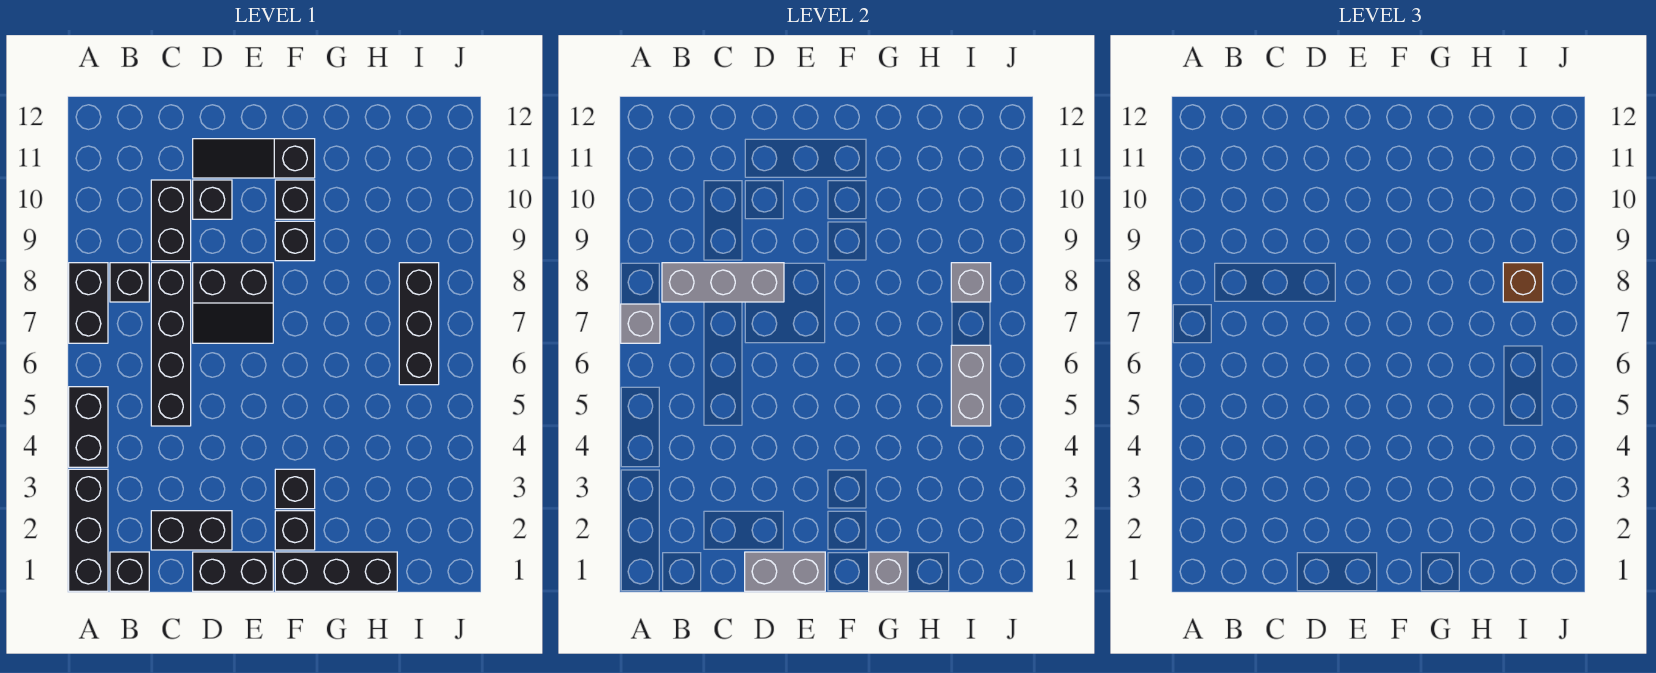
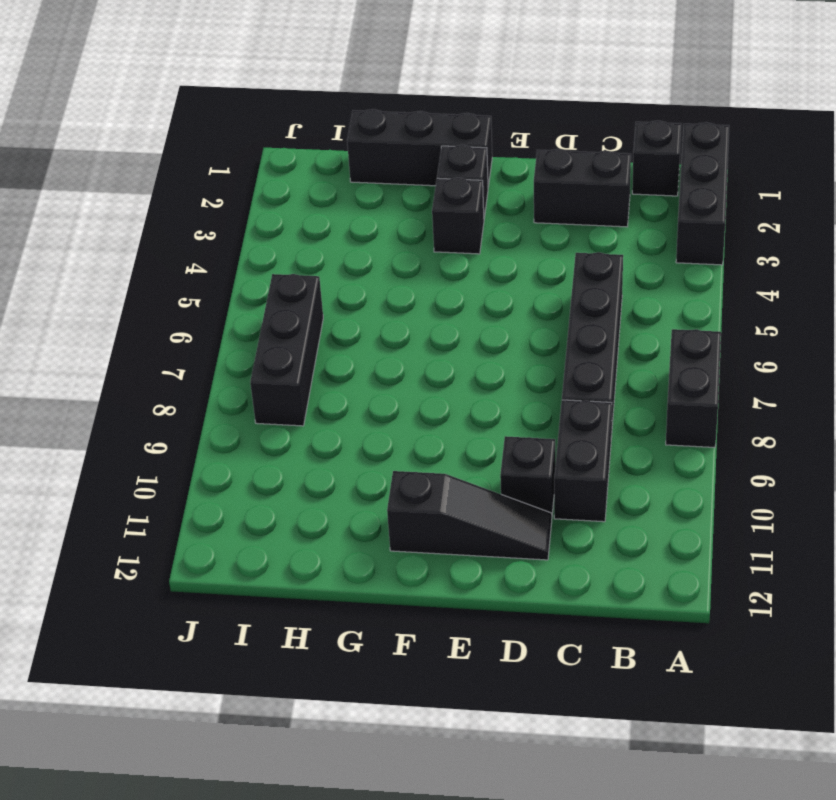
none -> black 1x2 brick [69,387,108,467]
none -> black 1x1 brick [110,263,149,302]
none -> black 1x2 brick [193,552,273,591]

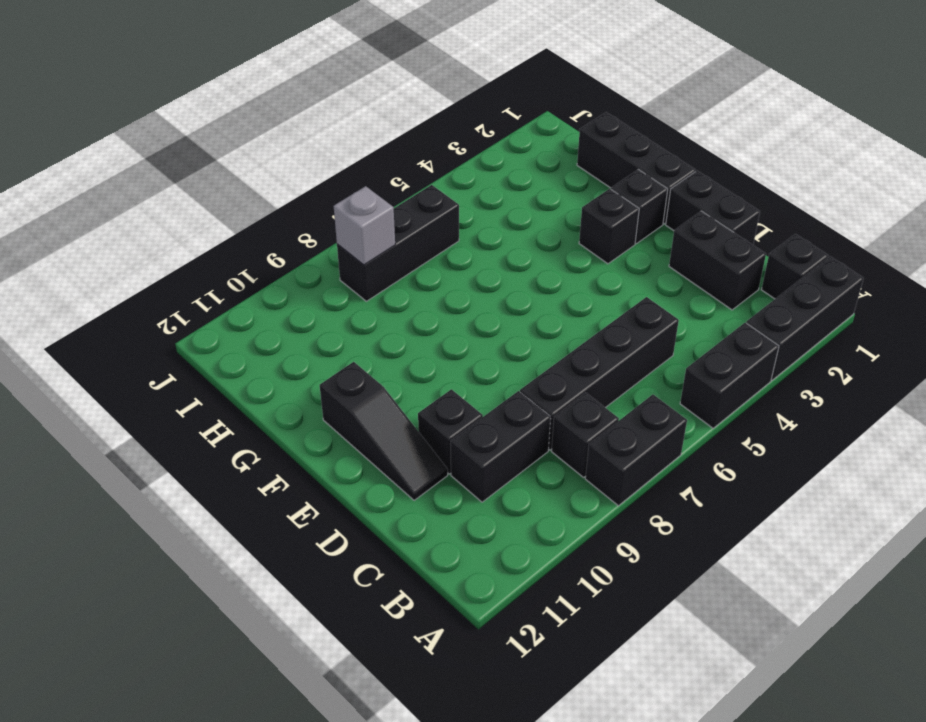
none -> black 2x2 slope [193,263,273,343]
none -> black 1x1 brick [275,221,315,261]
none -> black 1x1 brick [275,180,315,219]

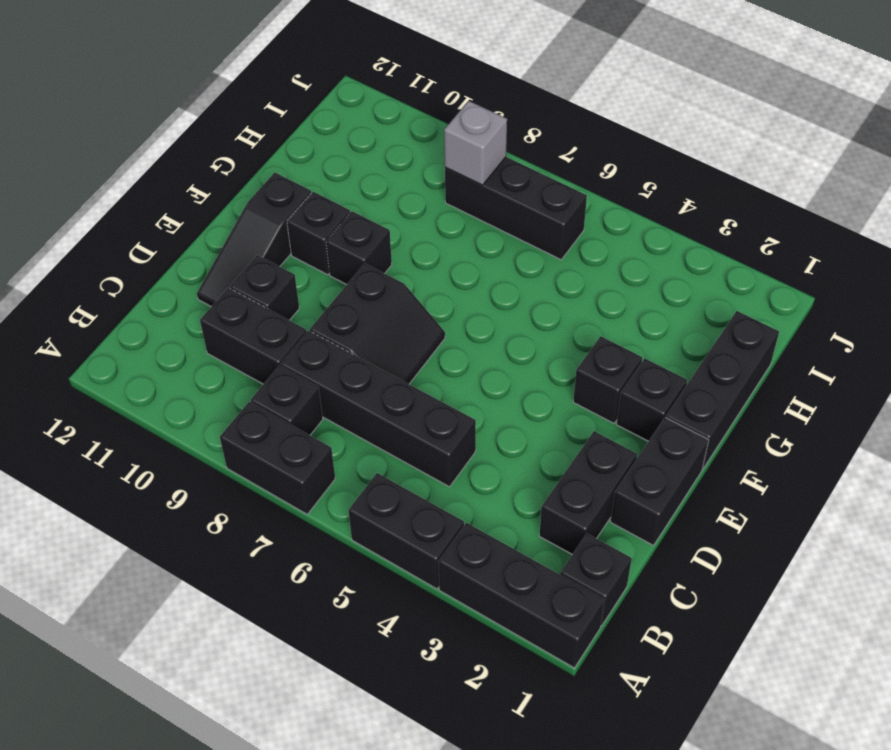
none -> grey 1x1 brick [621,304,660,343]
none -> grey 1x3 brick [662,263,784,302]
none -> grey 1x2 brick [745,552,825,591]

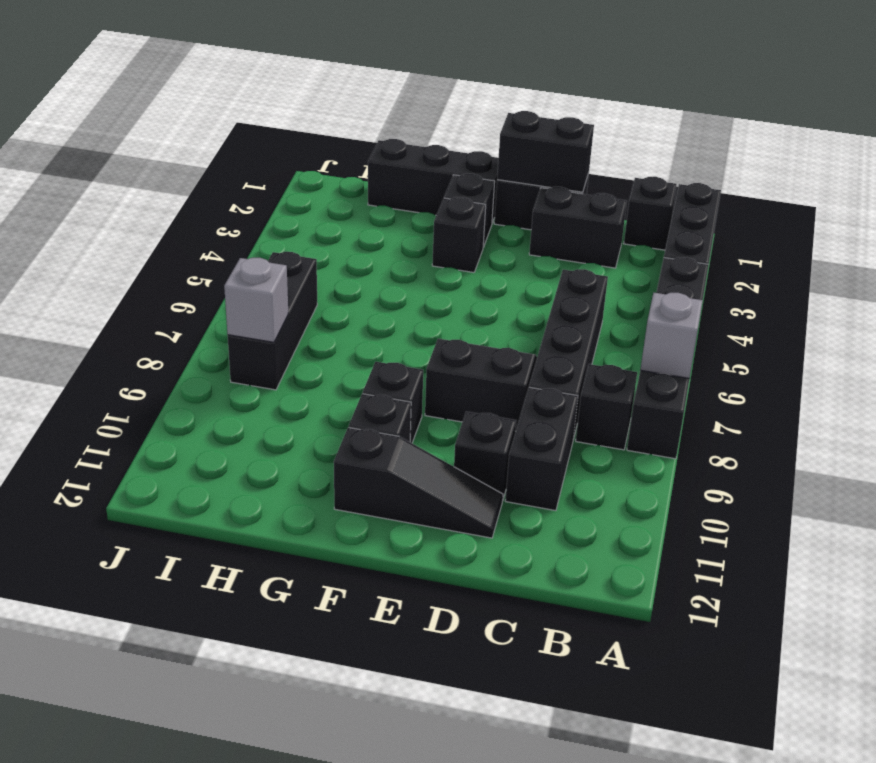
black 1x2 brick [497,111,594,192] -> grey 1x2 brick [745,552,825,591]
none -> grey 1x3 brick [662,263,784,302]
none -> grey 1x1 brick [869,552,908,591]
none -> grey 1x2 brick [951,345,991,426]

